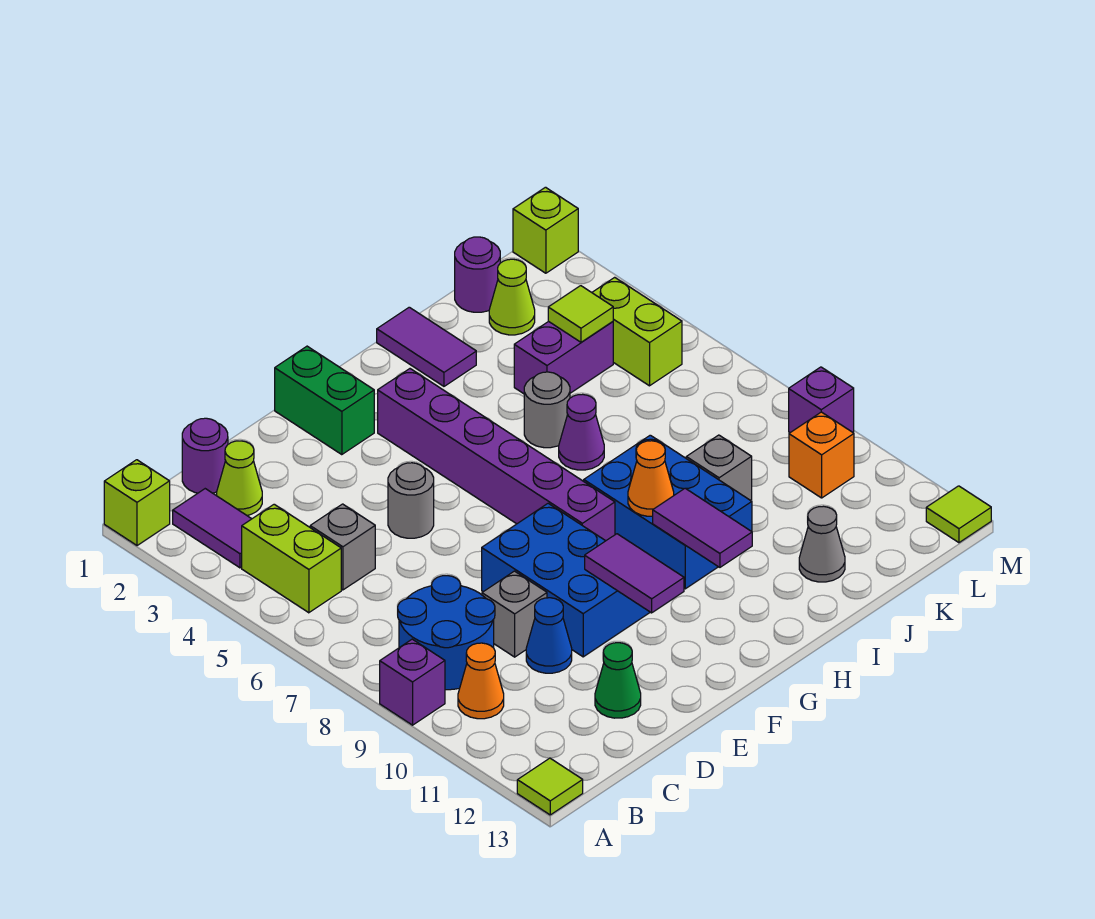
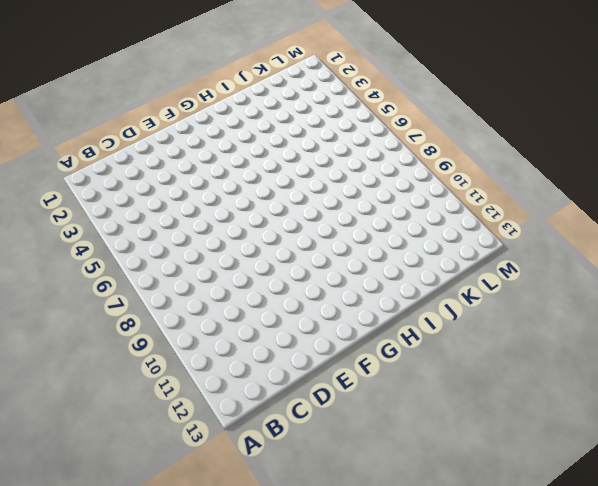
none -> lime 1x1 brick [104,460,170,546]
none -> purple 1x1 brick [380,639,445,725]
none -> lime 1x1 tile [517,758,583,815]
none -> purple 1x2 tile [173,489,251,568]

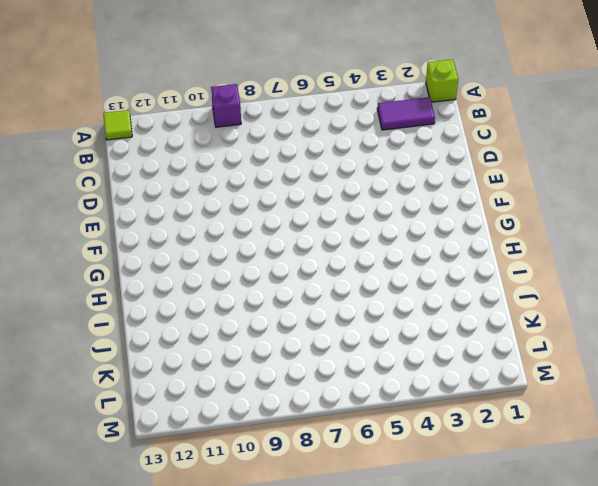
none -> lime 1x2 brick [242,504,341,613]
none -> blue 2x2 round brick [398,576,495,690]
none -> orange 1x1 cone [458,643,504,719]
none -> purple 1x1 round brick [182,418,228,493]

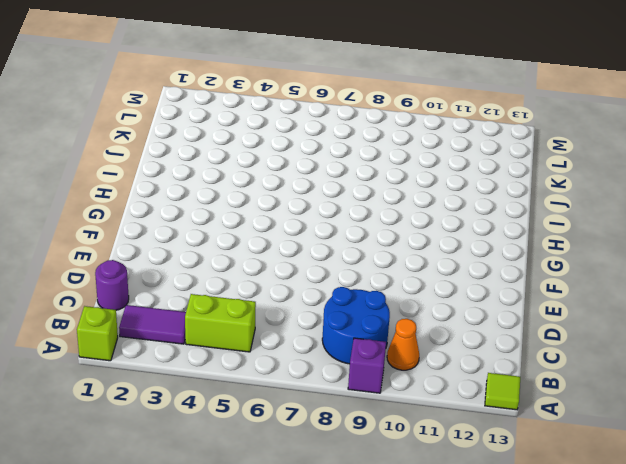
none -> lime 1x1 cone [217,441,262,515]
none -> grey 1x1 brick [310,504,375,590]
none -> grey 1x1 brick [482,571,547,657]
none -> blue 1x1 cone [526,598,572,673]

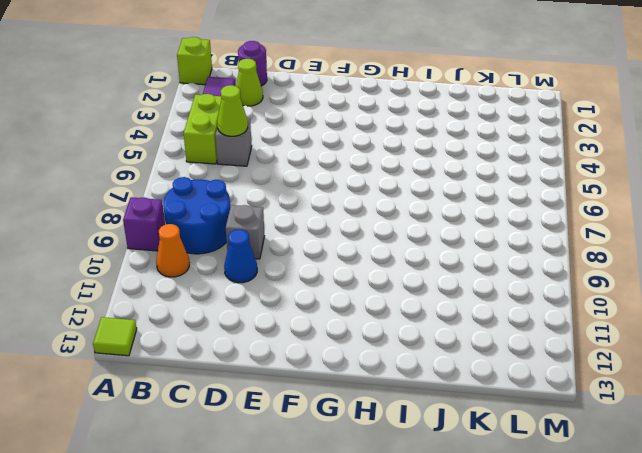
lime 1x1 cone [217,85,248,136] -> lime 1x1 cone moved to [489,259,535,335]
none -> green 1x1 cone [595,643,641,718]
none -> grey 1x1 round brick [388,463,434,538]
none -> blue 2x3 brick [482,503,650,657]
none -> green 1x2 brick [275,346,374,455]

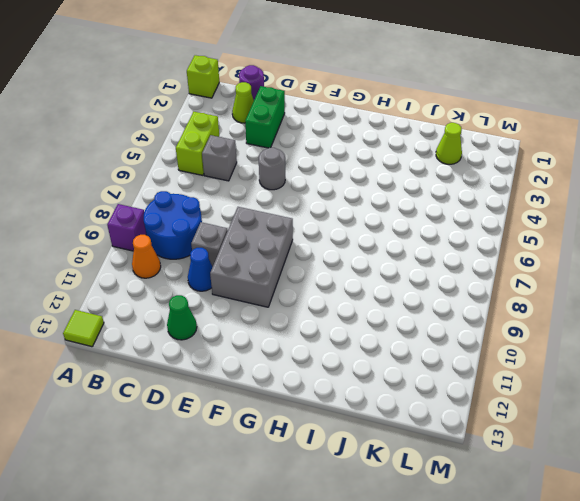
green 1x2 brick [245,86,285,148] -> green 1x2 brick moved to [275,346,374,455]
grey 2x3 brick [210,207,293,307] -> blue 2x3 brick [482,503,650,657]
none -> purple 1x2 tile [173,489,251,568]
none -> purple 1x6 brick [378,369,615,541]
none -> blue 2x3 brick [584,435,752,589]
none -> purple 1x2 tile [377,307,476,386]

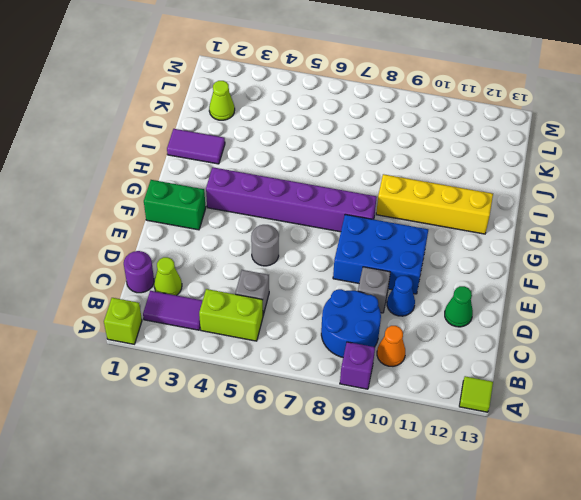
yellow 1x4 brick [376,174,493,234] -> blue 2x3 brick [584,435,752,589]
none -> grey 1x1 round brick [524,372,570,448]
none -> purple 1x1 cone [559,394,604,470]
none -> purple 1x2 brick [514,321,613,394]
none -> grey 1x1 brick [686,435,752,500]

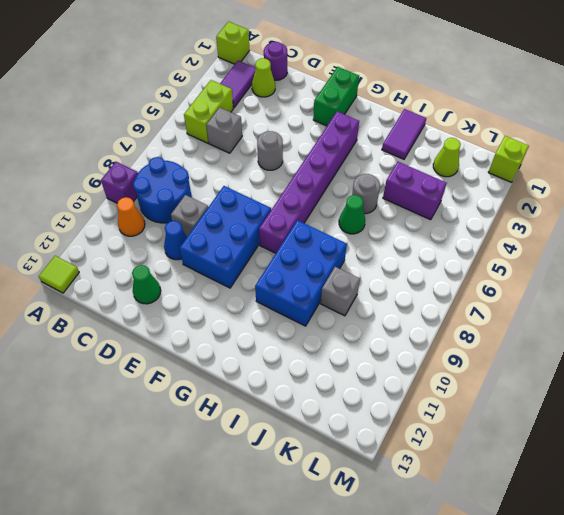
green 1x1 cone [339,195,365,234] -> purple 1x1 cone [559,394,604,470]
none -> grey 1x1 cone [799,506,845,582]
none -> purple 1x1 round brick [455,237,500,312]
none -> lime 1x2 brick [592,277,682,386]
none -> orange 1x1 brick [789,412,854,498]

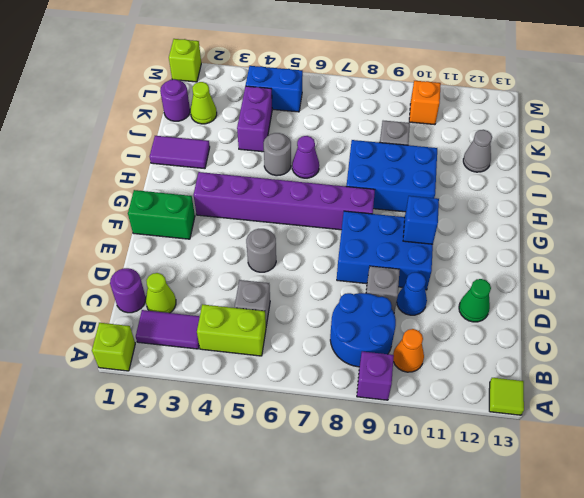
blue 1x1 brick [403,196,439,244] -> purple 1x2 tile [585,534,684,613]
blue 1x2 brick [246,66,303,112] -> lime 1x2 brick [592,277,682,386]
none -> purple 1x1 brick [789,367,854,433]
none -> lime 1x1 tile [926,486,991,543]
none -> orange 1x1 cone [628,441,674,516]
none -> purple 1x2 tile [653,488,752,567]

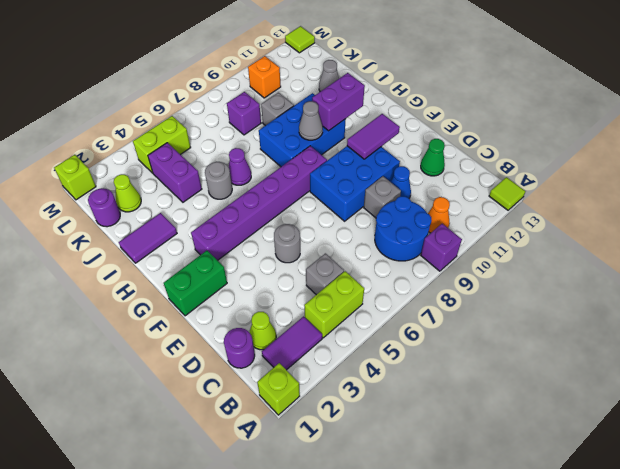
grey 1x1 cone [299,101,323,140] -> orange 1x1 cone [628,441,674,516]
purple 1x2 brick [312,73,365,131] -> purple 1x2 tile [653,488,752,567]
purple 1x1 brick [227,92,261,135] -> purple 1x1 brick moved to [789,367,854,433]
none -> lime 1x1 tile [548,286,613,342]

